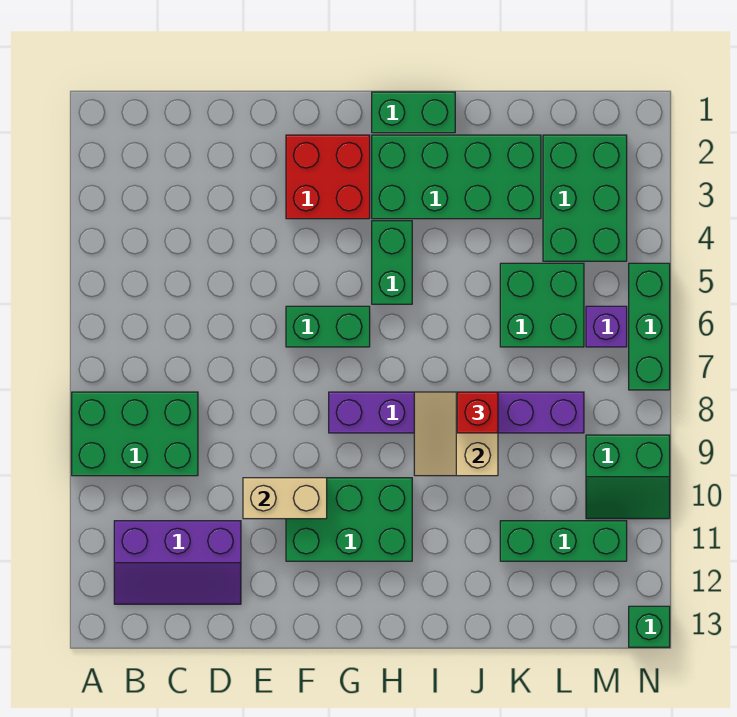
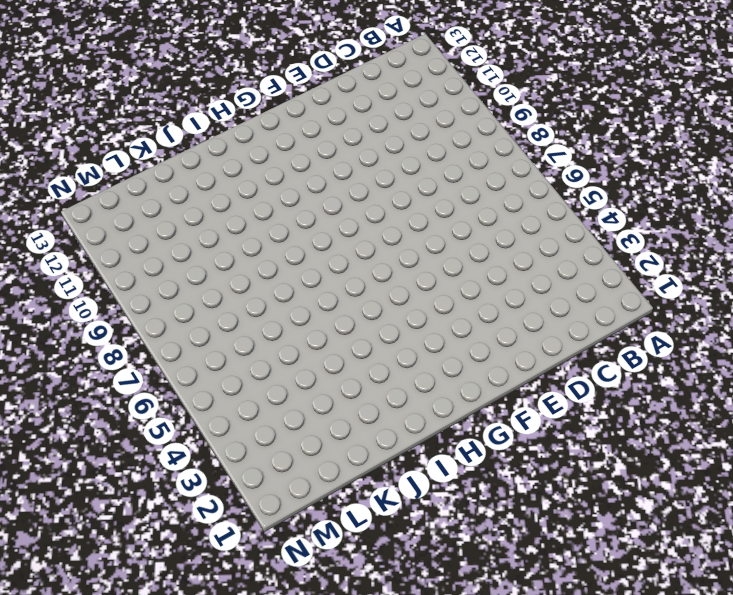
none -> green 2x3 brick [72,392,198,476]
none -> purple 2x3 slope [114,521,241,604]
none -> red 2x2 brick [286,135,370,219]

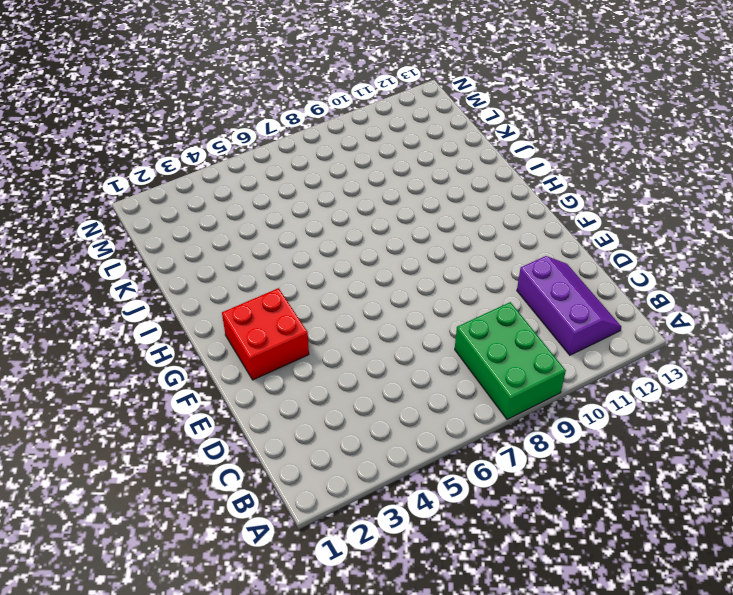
none -> green 1x2 brick [286,306,370,347]
none -> green 2x3 brick [286,478,412,561]
none -> purple 1x6 brick [329,392,584,433]

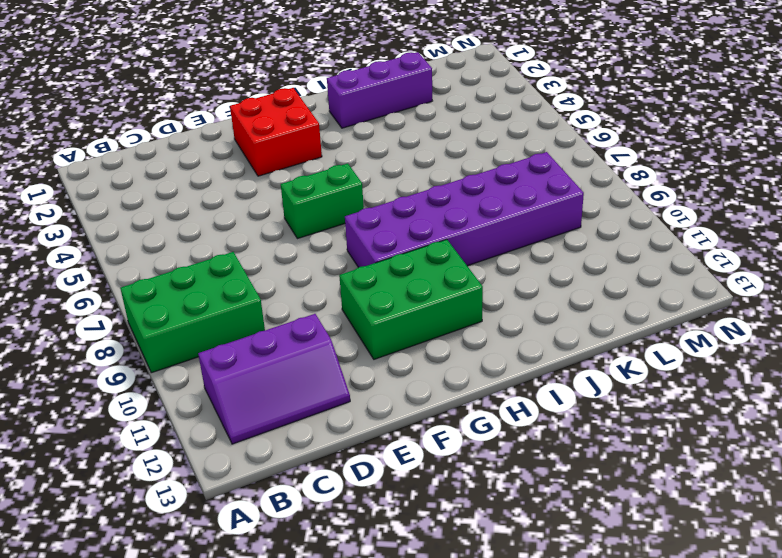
purple 2x6 brick [345,152,584,267] -> purple 1x6 brick [329,392,584,433]
purple 1x3 brick [327,52,432,128] -> green 2x4 brick [372,135,541,219]
none -> green 1x2 brick [372,92,455,133]
none -> green 1x2 brick [372,221,412,304]
none -> green 2x2 brick [500,263,584,347]

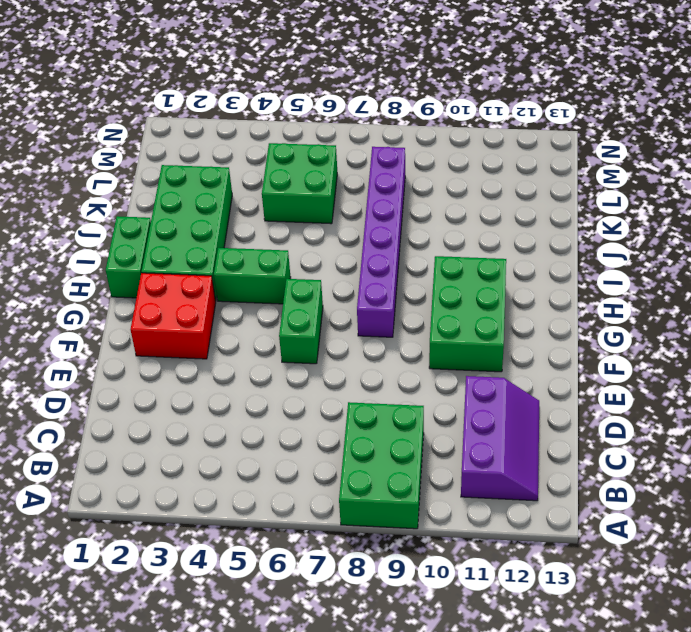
none -> green 1x3 brick [500,521,627,561]
none -> green 2x3 brick [543,135,627,261]
none -> purple 1x1 brick [586,306,627,347]

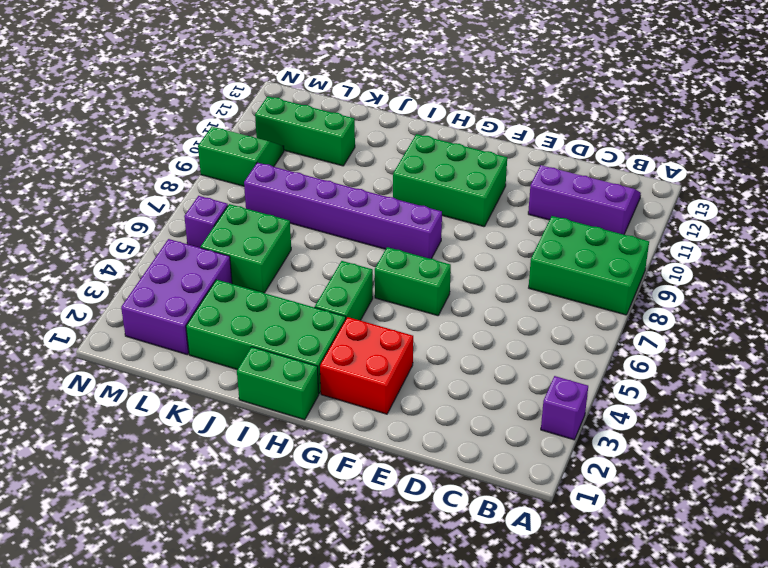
purple 1x1 brick [541,376,588,440] -> none
purple 2x3 brick [121,239,232,355] -> green 2x3 brick [543,135,627,261]
none -> green 1x3 brick [629,263,670,390]
none -> green 1x1 brick [629,606,670,647]
none -> tan 1x2 brick [243,478,327,519]

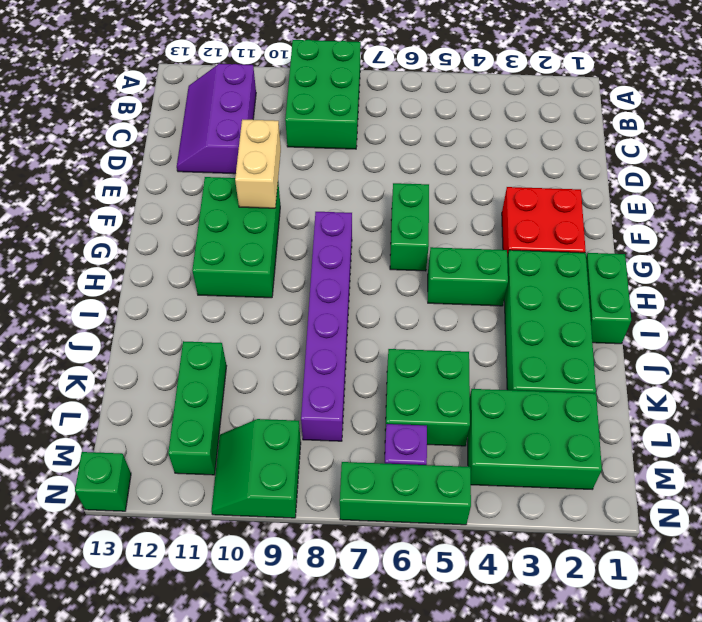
none -> tan 2x2 slope [414,392,498,476]
none -> red 1x1 brick [457,392,498,433]

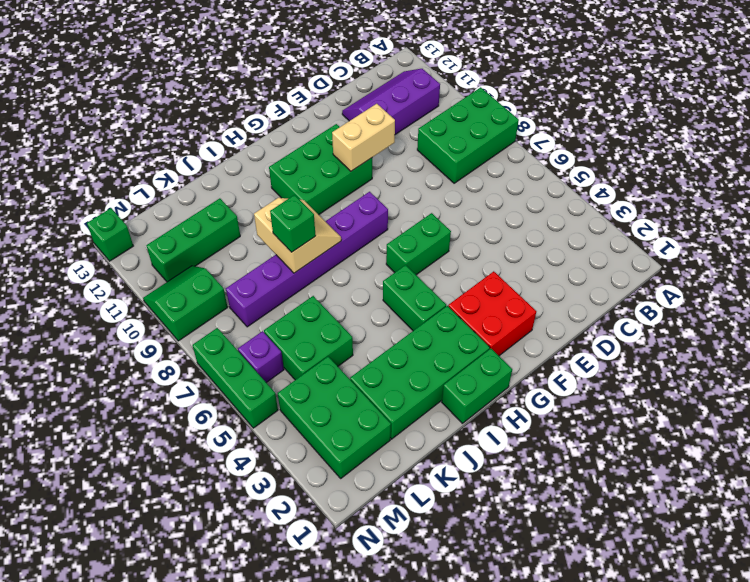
green 1x1 brick [270,195,316,252] -> red 1x1 brick [457,392,498,433]

